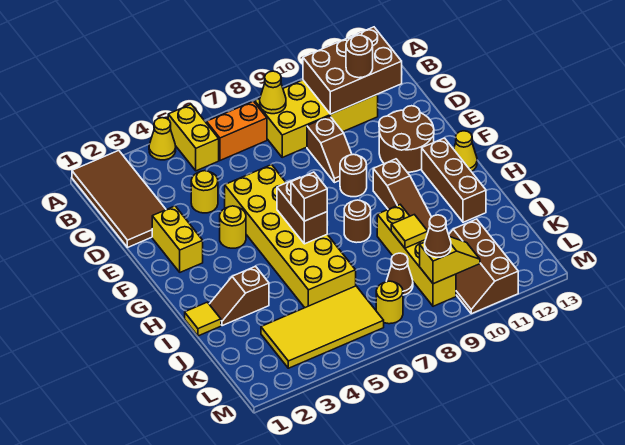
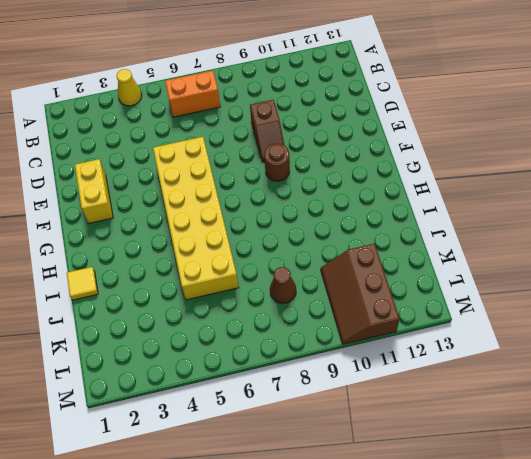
none -> brown 2x4 tile [72,150,166,248]
none -> yellow 1x2 brick [168,104,219,171]
none -> yellow 2x4 brick [255,80,378,157]
none -> yellow 1x1 round brick [191,171,218,213]

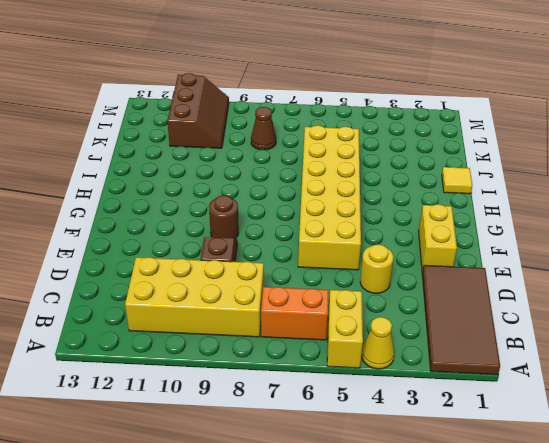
none -> brown 2x2 round brick [379,106,434,172]
none -> yellow 1x1 round brick [220,206,246,248]
none -> brown 1x3 slope [373,159,431,231]
none -> brown 1x3 brick [422,138,486,222]

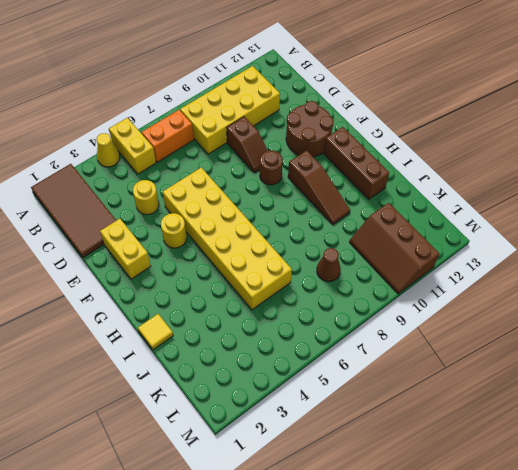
none -> yellow 1x1 cone [454,131,477,171]
none -> brown 1x1 round brick [344,200,371,243]
none -> brown 1x2 slope [209,266,269,326]
none -> yellow 1x4 brick [377,205,456,306]

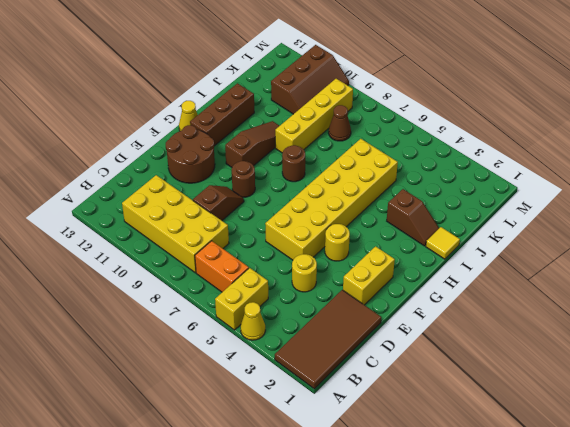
none -> yellow 2x4 tile [261,286,384,368]
none -> yellow 1x1 round brick [376,281,403,324]
none -> yellow 1x1 cone [260,71,286,114]
none -> brown 2x3 brick [303,27,402,114]

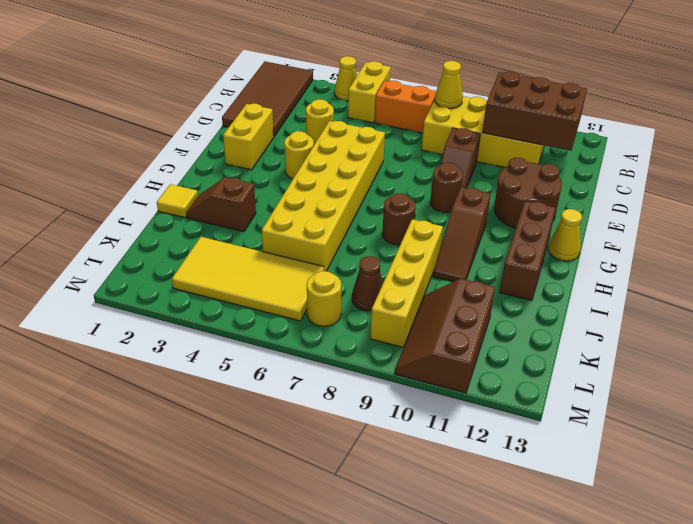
none -> brown 1x2 brick [277,177,327,244]
none -> yellow 1x1 tile [391,215,428,248]
none -> yellow 1x2 slope [420,237,480,284]
none -> brown 1x1 round brick [346,35,373,78]

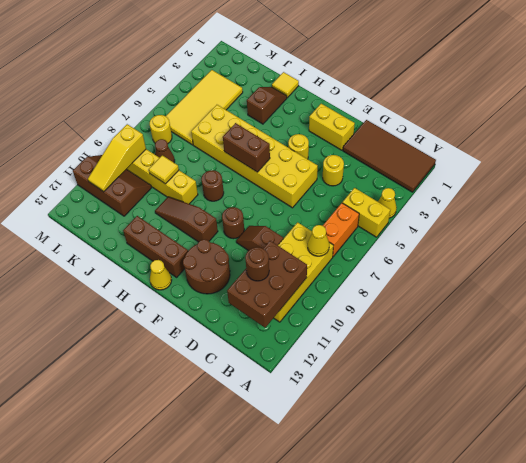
yellow 1x3 slope [88,124,146,192] -> yellow 1x2 slope [420,237,480,284]
none -> brown 1x1 brick [291,172,327,221]
none -> brown 1x1 cone [425,215,451,257]

